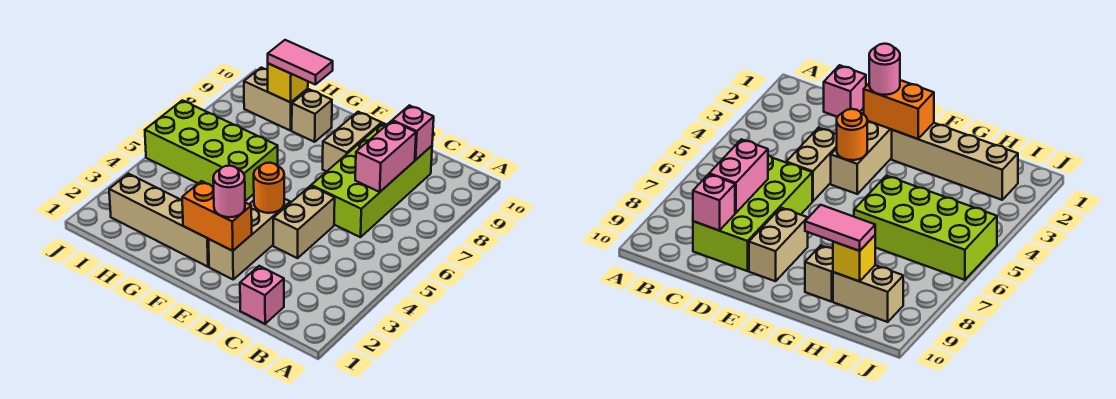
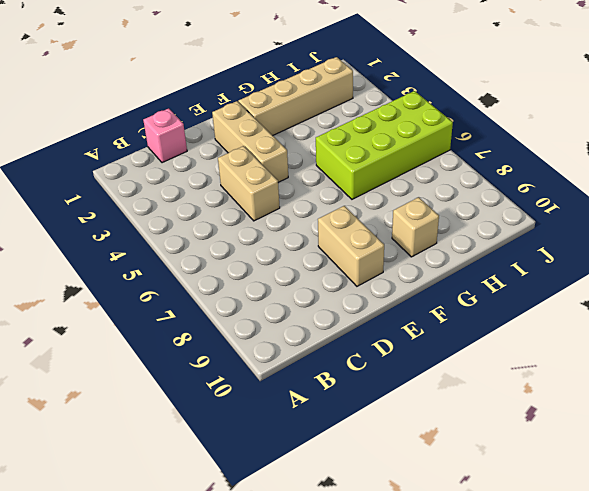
none -> lime 2x4 brick [311,123,432,237]
none -> tan 1x2 brick [244,68,308,131]
none -> pink 1x2 brick [355,121,416,192]

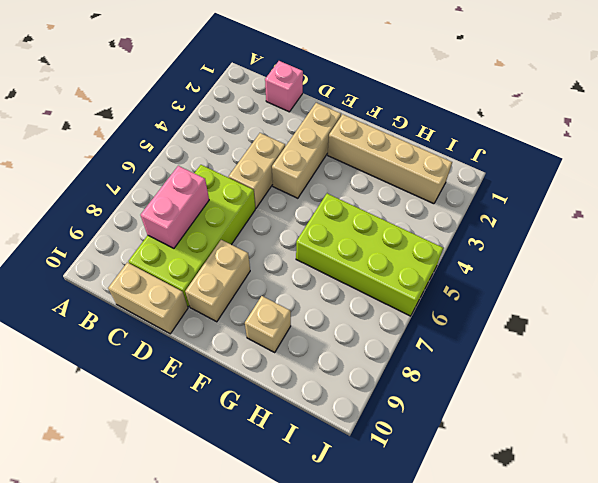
tan 1x2 brick [108,262,188,334] -> tan 1x2 brick moved to [244,68,308,131]
none -> pink 1x1 brick [392,105,434,160]
none -> orange 1x2 brick [182,181,252,251]
none -> orange 1x1 round brick [254,163,284,213]

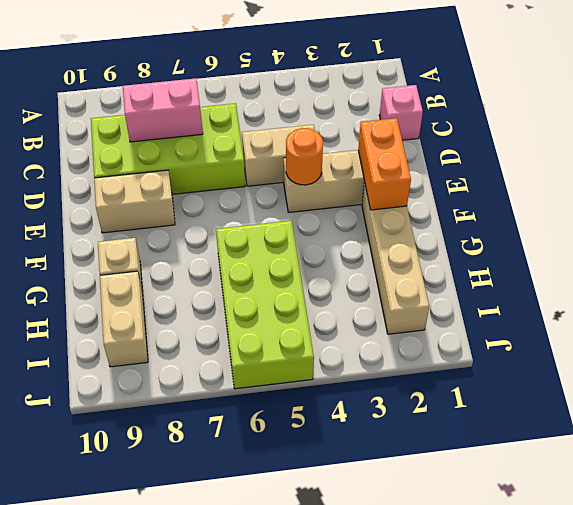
none -> pink 1x1 brick [392,105,434,160]
none -> yellow 1x1 brick [268,64,308,102]
none -> pink 1x1 round brick [213,166,245,217]

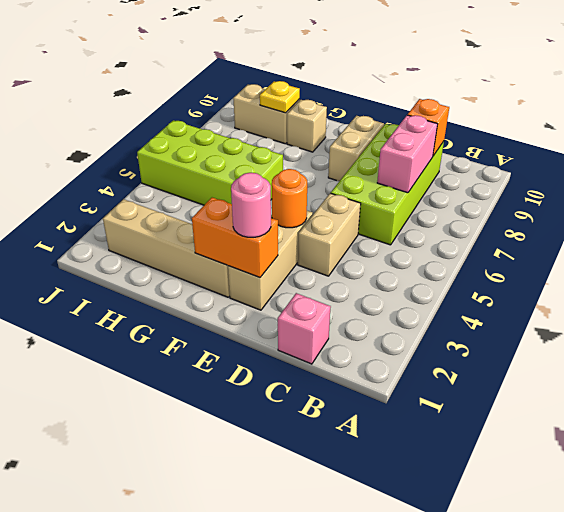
orange 1x1 brick [408,99,449,156] -> pink 1x1 brick [392,105,434,160]
yellow 1x1 plate [260,81,300,113] -> yellow 1x1 brick [268,64,308,102]
none -> pink 1x2 tile [268,40,333,84]

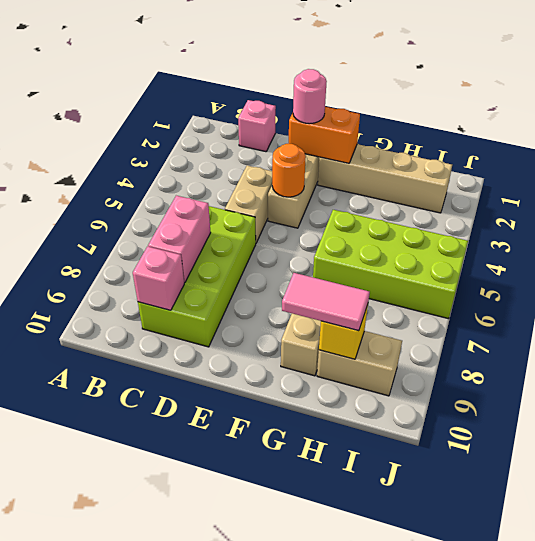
none -> tan 1x2 brick [323,112,382,171]

